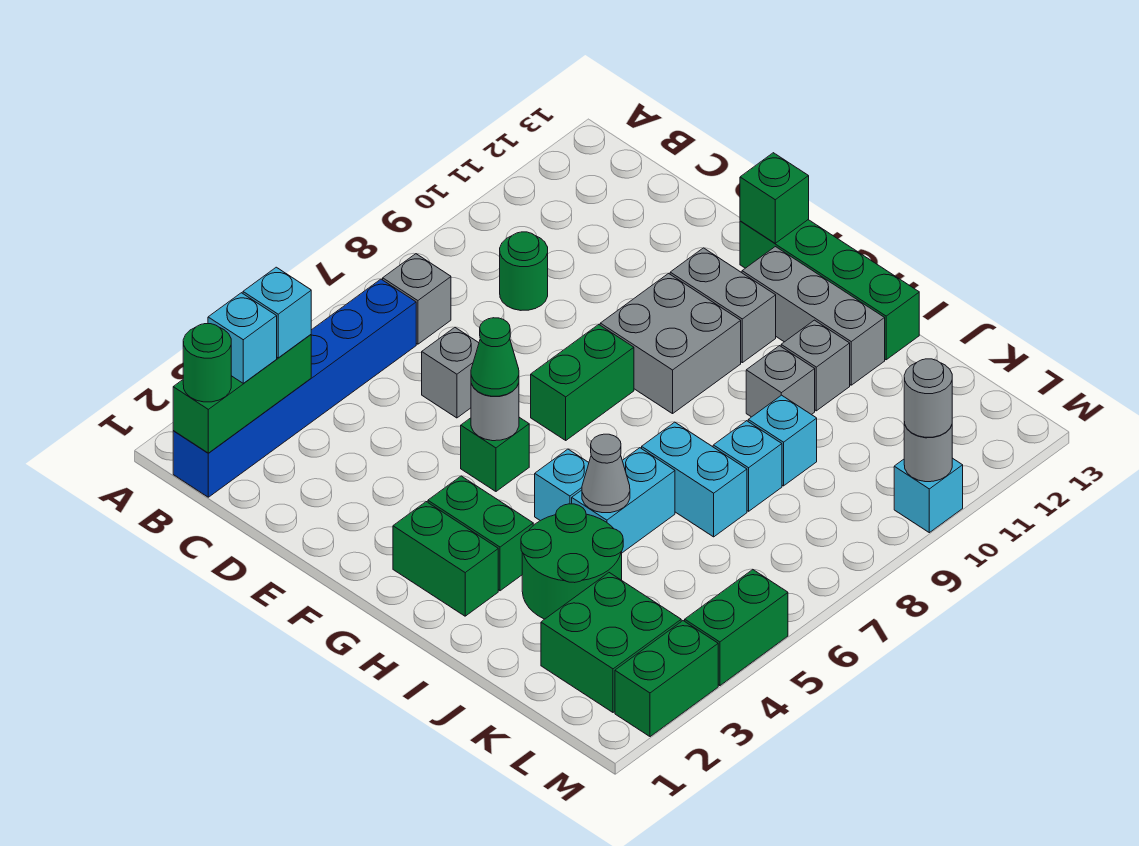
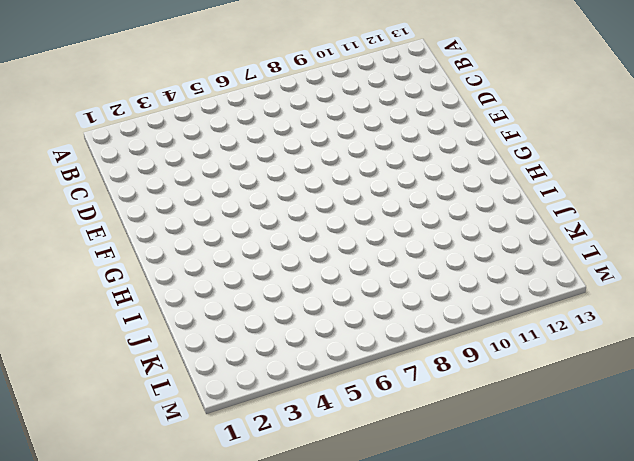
none -> blue 1x6 brick [173,279,416,497]
none -> grey 1x1 brick [383,254,451,344]
none -> green 1x1 round brick [500,232,548,310]
none -> grey 1x1 brick [422,327,479,418]

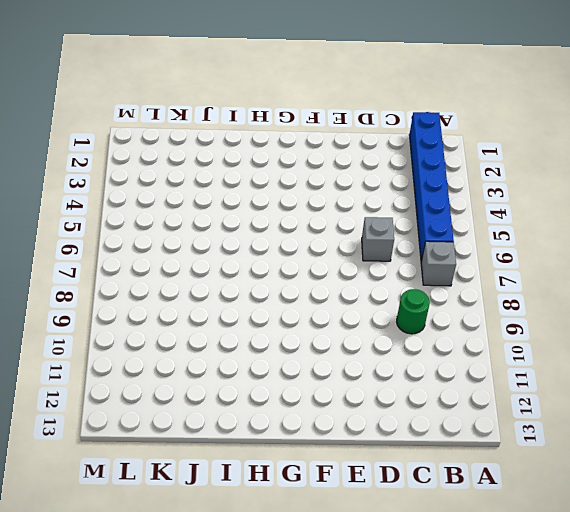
none -> green 1x1 brick [461,417,529,491]
none -> green 1x2 brick [531,324,634,440]
none -> grey 2x2 brick [600,273,741,414]
none -> grey 1x2 brick [670,248,776,363]

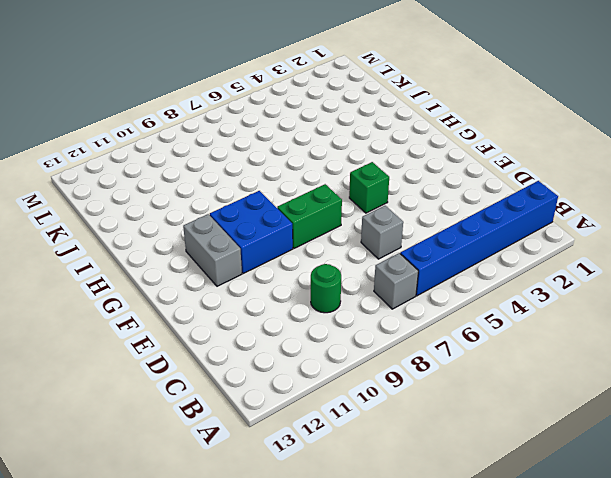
blue 2x2 brick [210,191,293,273] -> grey 2x2 brick [600,273,741,414]
none -> green 1x4 brick [740,220,919,360]
none -> green 1x2 brick [393,502,498,616]
none -> green 1x2 brick [428,476,533,591]
none -> grey 1x3 brick [742,247,885,385]

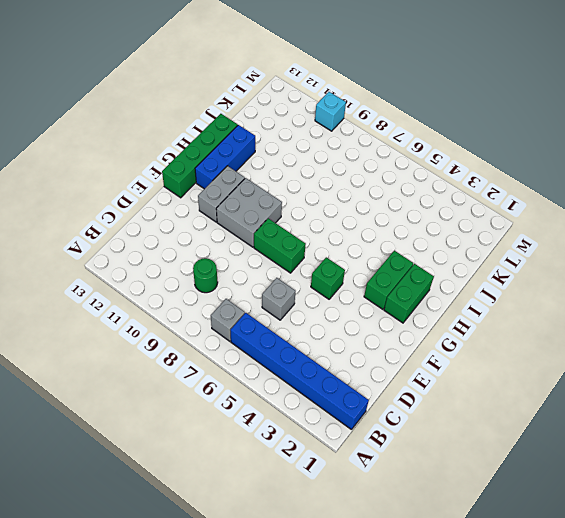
blue 1x3 brick [195,125,255,189] -> grey 1x3 brick [742,247,885,385]
none -> cyan 1x1 brick [535,449,589,521]
none -> green 2x2 round brick [521,504,623,619]
none -> cyan 1x2 brick [572,448,675,553]
none -> cyan 1x2 brick [642,422,747,537]

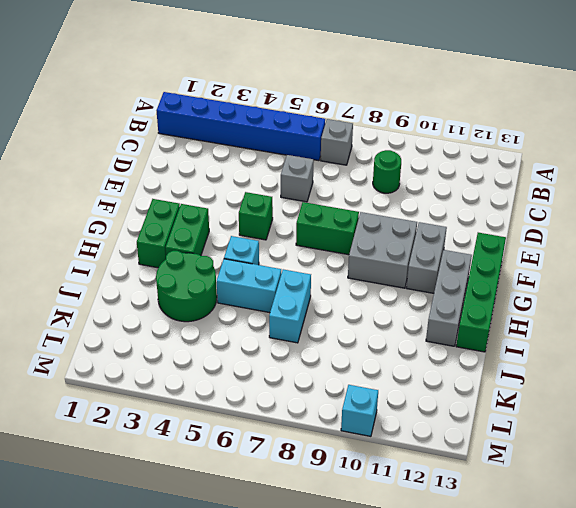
none -> grey 1x1 brick [746,346,815,417]
none -> grey 1x1 brick [781,320,850,411]
none -> cyan 1x1 brick [713,421,782,511]
none -> cyan 1x1 brick [748,395,817,486]

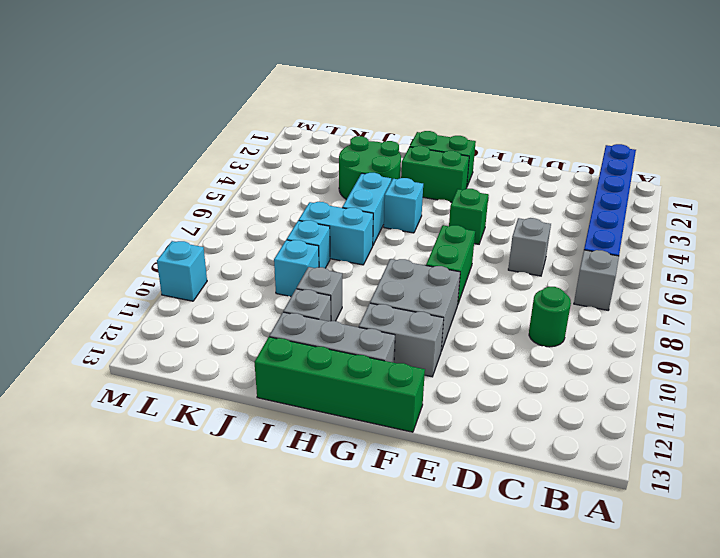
none -> green 2x2 brick [541,573,681,712]
none -> green 1x2 brick [615,621,718,737]
none -> green 1x2 brick [685,570,788,686]
none -> green 1x3 brick [173,335,311,453]

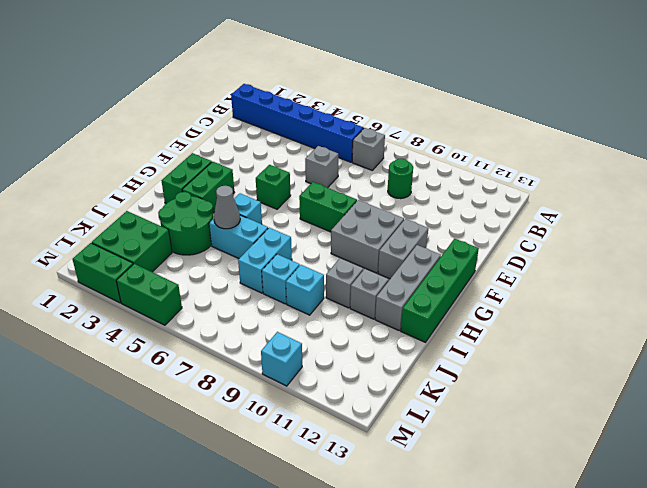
none -> green 1x3 brick [173,335,311,453]
none -> grey 1x1 round brick [471,383,519,441]
none -> green 1x1 brick [740,153,809,243]
none -> grey 1x1 round brick [904,422,952,482]

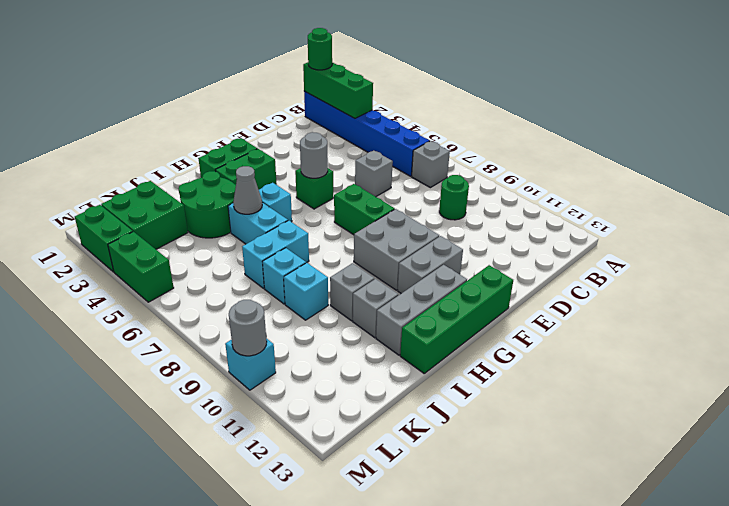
none -> green 1x1 brick [740,153,809,243]
none -> cyan 1x1 brick [208,293,277,383]
none -> cyan 1x1 brick [243,267,311,358]
none -> green 1x1 cone [471,318,519,396]

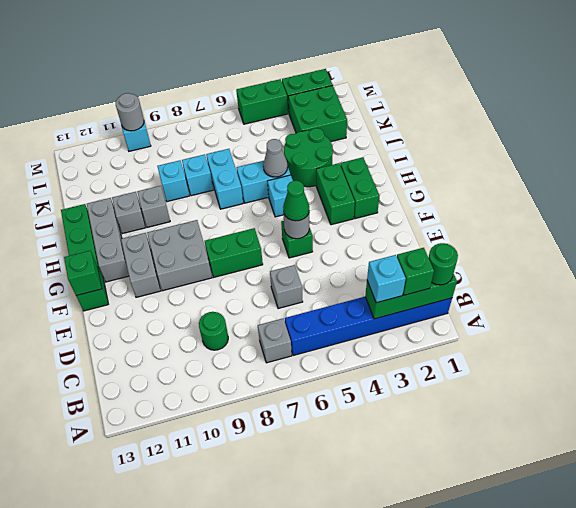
green 1x1 brick [397,248,434,295] -> cyan 1x1 brick [208,293,277,383]
none -> grey 1x1 round brick [904,359,952,437]

